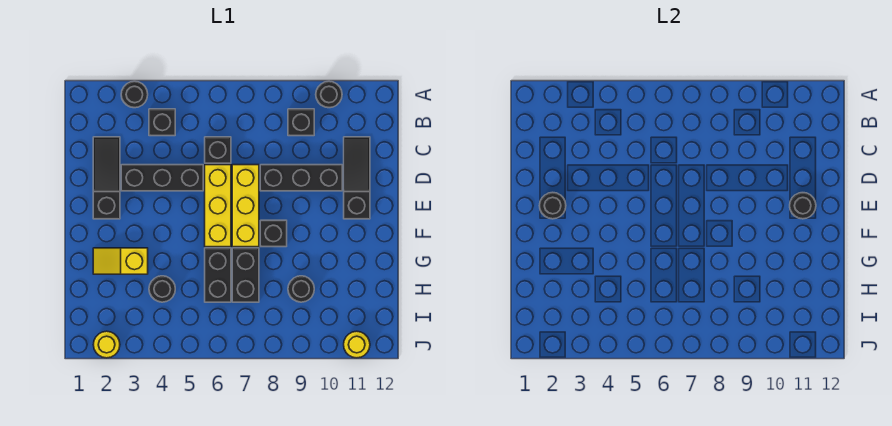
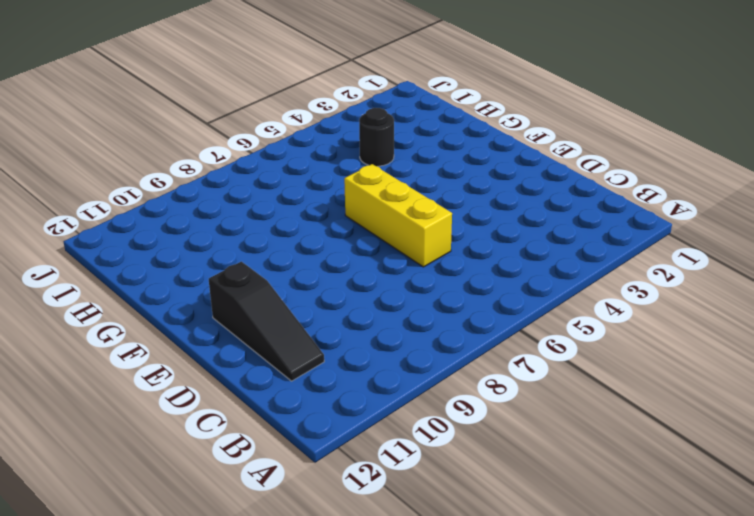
none -> black 1x1 round brick [121,81,148,108]
none -> black 1x1 round brick [316,81,342,108]
none -> black 1x1 brick [149,109,175,136]

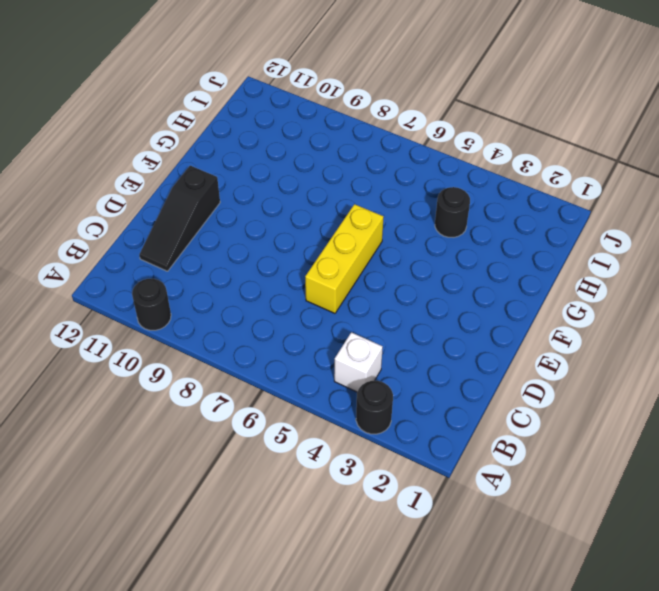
white 1x1 brick [334,332,383,392] -> black 1x1 brick [149,109,175,136]
none -> black 1x1 brick [288,109,314,136]
none -> black 1x3 slope [93,137,120,219]
none -> black 1x1 brick [205,137,231,163]

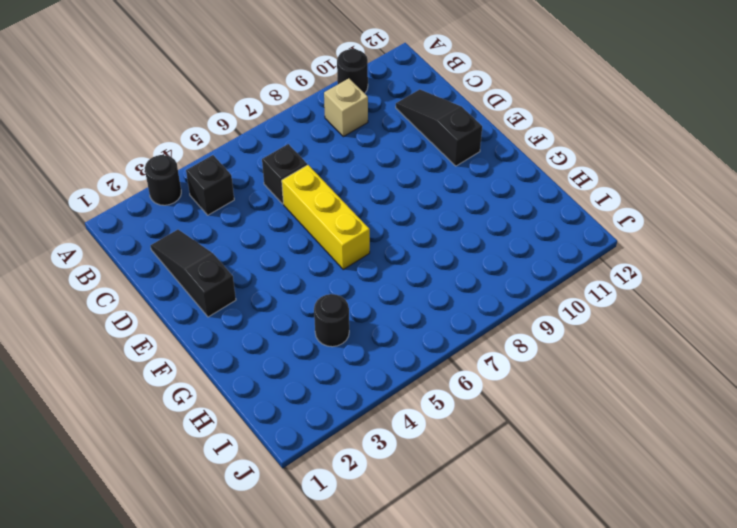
tan 1x1 brick [324,78,368,137] -> black 1x1 brick [288,109,314,136]
none -> black 1x3 brick [121,165,203,191]
none -> yellow 1x3 brick [232,165,259,247]
none -> black 1x3 brick [260,165,342,191]

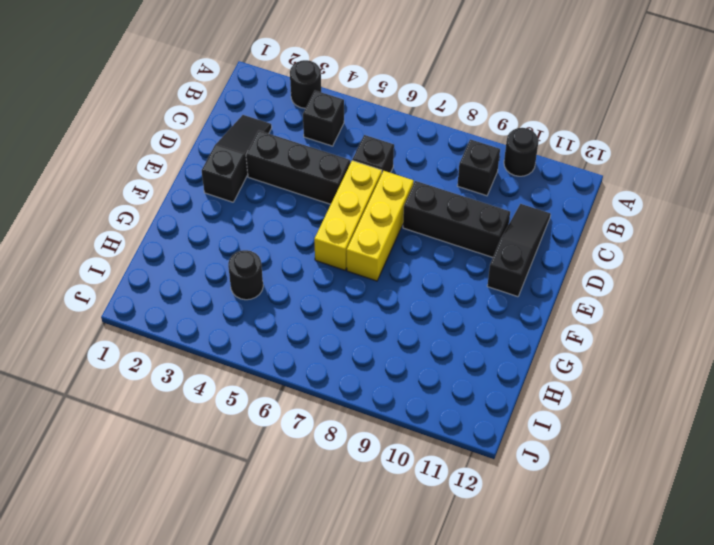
none -> black 1x1 brick [260,220,287,247]
none -> yellow 1x2 slope [93,248,148,274]
none -> black 1x2 brick [205,248,231,302]

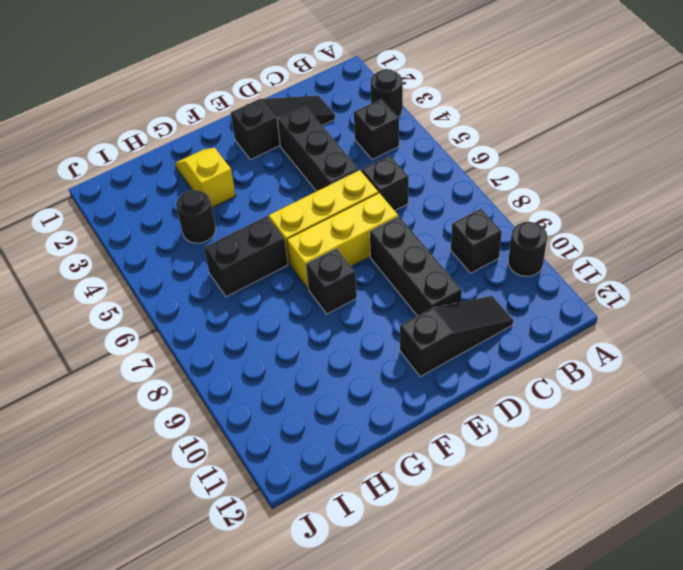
none -> black 1x2 brick [232,248,259,302]
none -> black 1x1 round brick [288,276,314,302]
none -> yellow 1x1 round brick [93,331,120,358]

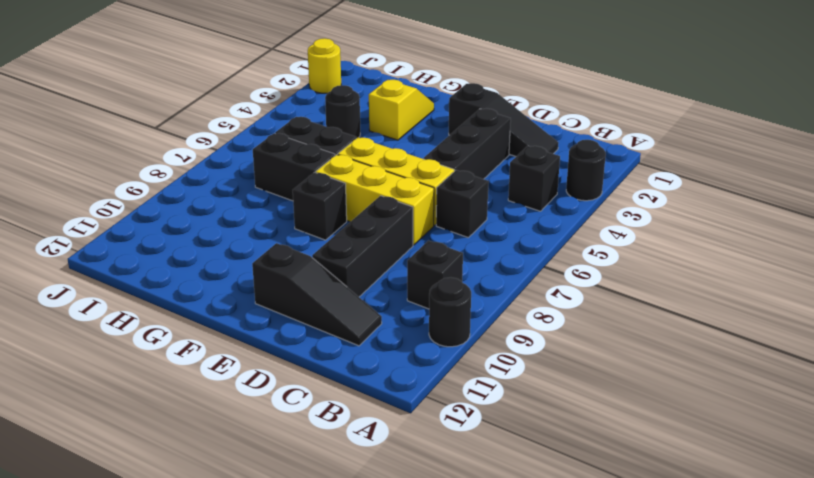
none -> black 1x1 round brick [288,276,314,302]
none -> yellow 1x1 round brick [344,331,370,358]
none -> black 1x1 round brick [539,192,566,219]

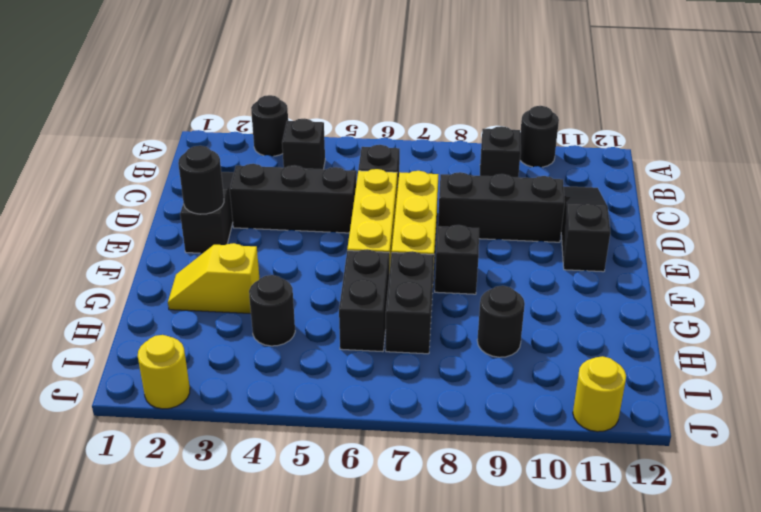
none -> black 1x1 round brick [790,193,816,219]

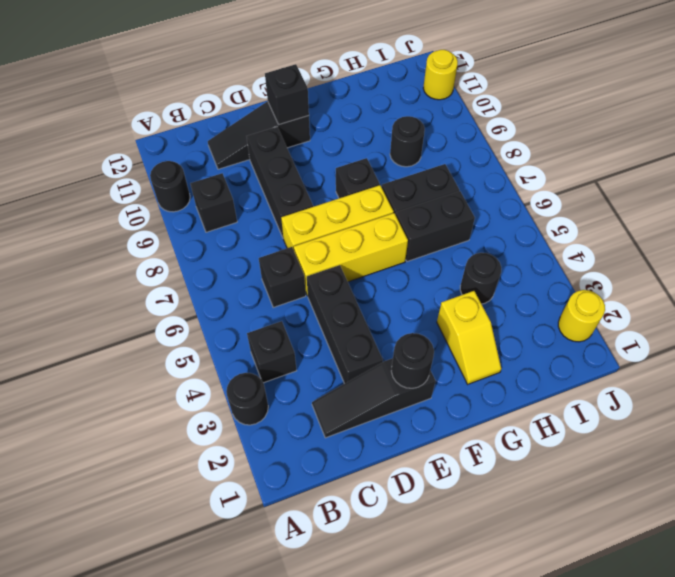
black 1x1 brick [265,64,309,125] -> black 1x1 round brick [790,193,816,219]

